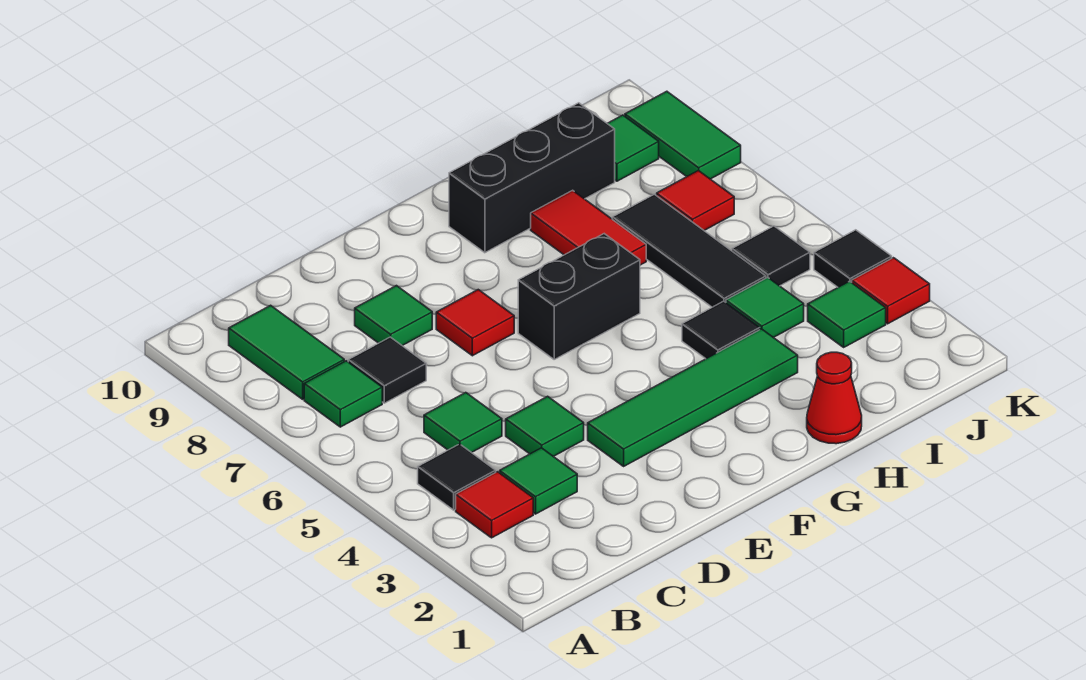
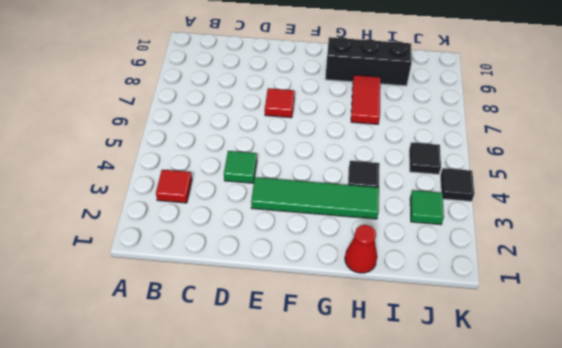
none -> black 1x1 tile [418,444,496,510]
none -> green 1x1 tile [304,361,382,427]
none -> green 1x2 tile [229,305,344,399]

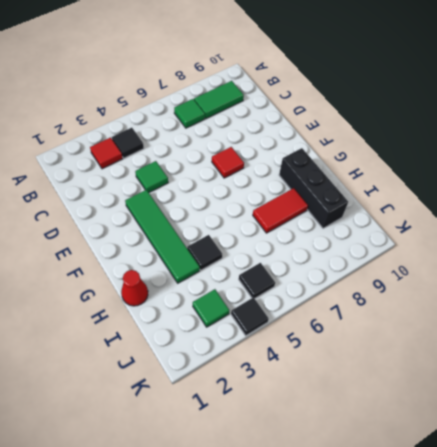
none -> green 1x1 tile [500,448,577,514]
none -> green 1x1 tile [424,393,502,453]
none -> black 1x1 tile [348,337,426,403]

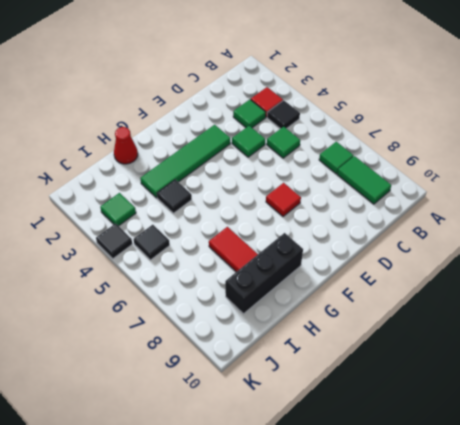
none -> black 1x1 tile [348,337,426,403]
none -> green 1x1 tile [355,286,432,346]
none -> black 1x2 brick [518,234,640,359]

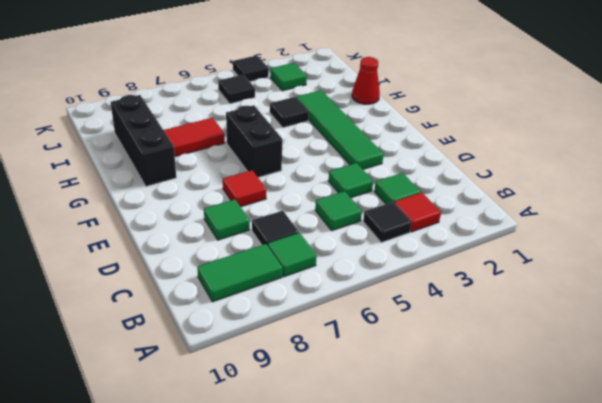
none -> green 1x1 tile [726,277,804,338]
none -> black 1x3 tile [612,194,766,307]
none -> red 1x1 tile [657,170,734,230]

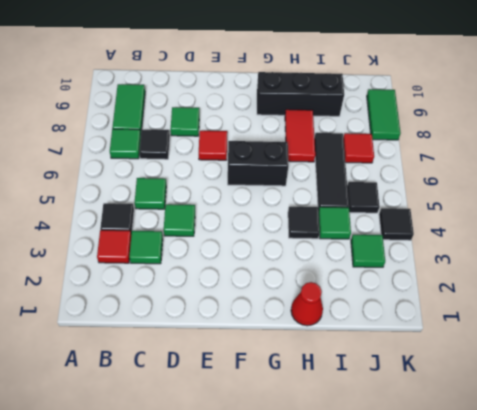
none -> green 1x4 tile [588,329,798,466]
none -> green 1x1 tile [607,115,659,181]
none -> red 1x1 tile [852,258,930,324]

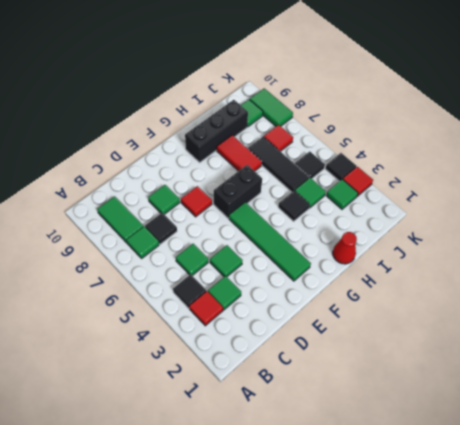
green 1x4 tile [229,202,311,281] -> green 1x4 tile turned to [588,329,798,466]

